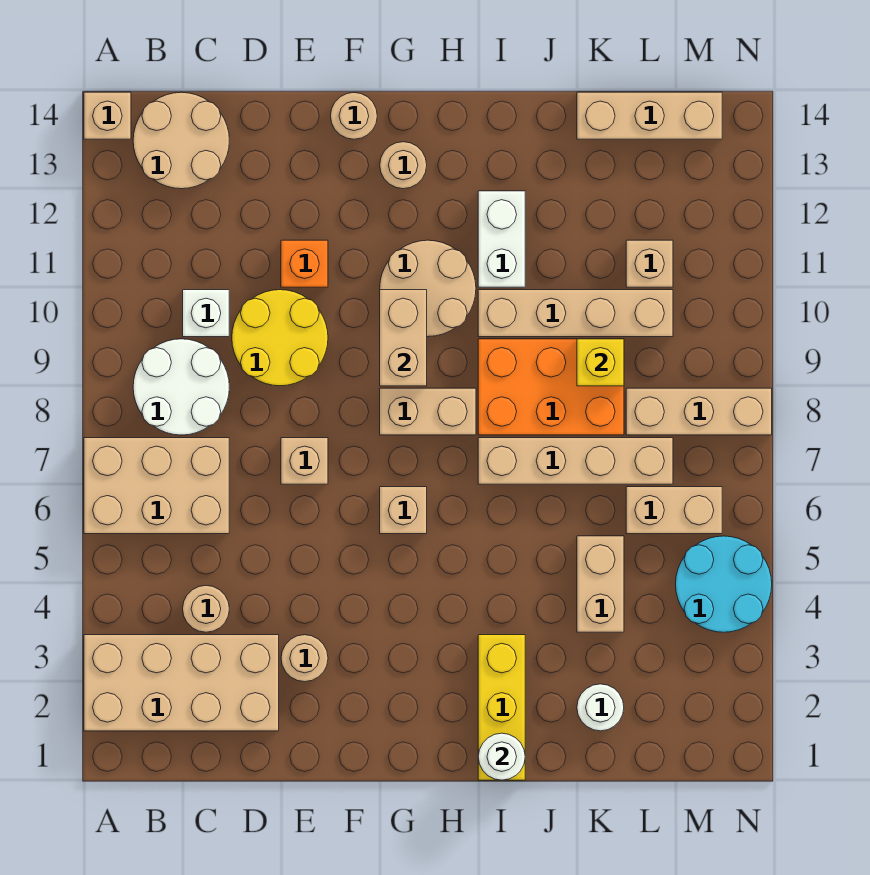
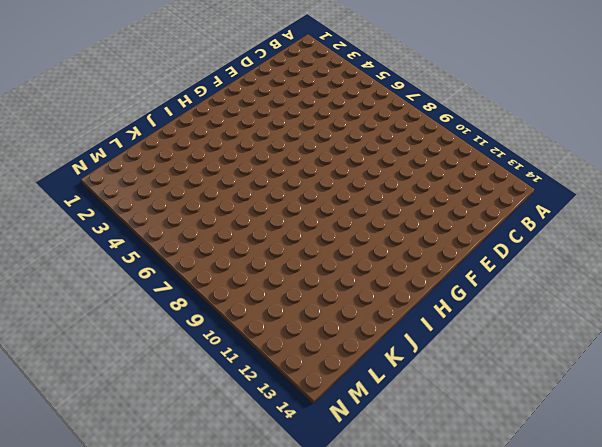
none -> tan 2x4 brick [84,635,279,731]
none -> tan 2x3 brick [84,438,229,534]
none -> tan 1x1 brick [84,92,131,139]
none -> white 2x2 round brick [133,339,229,435]

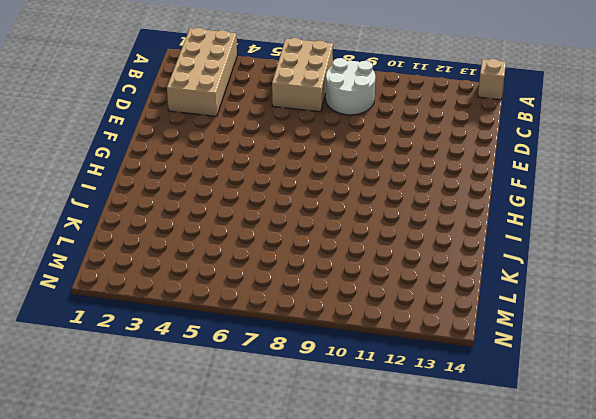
none -> tan 2x2 round brick [133,92,229,189]
none -> tan 1x1 round brick [183,585,229,632]
none -> white 1x1 brick [183,290,229,337]
none -> yellow 2x2 round brick [232,290,328,386]

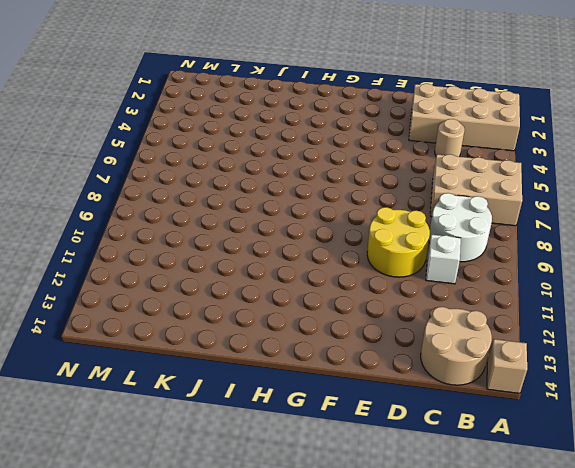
none -> tan 1x1 round brick [281,635,328,682]
none -> tan 1x1 brick [281,438,328,484]
none -> orange 1x1 brick [281,240,328,287]
none -> tan 1x1 round brick [331,93,377,139]

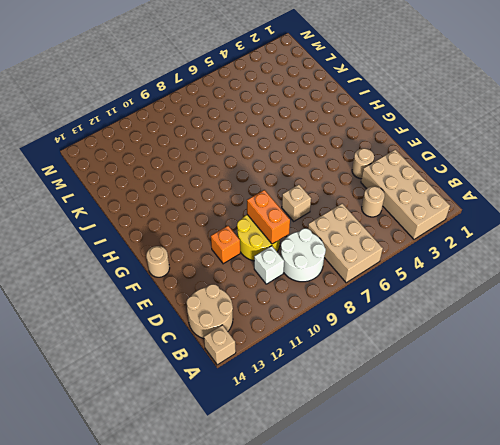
orange 1x2 brick [247,190,290,244] -> none
none -> tan 1x1 brick [380,487,427,534]
none -> tan 1x2 brick [380,388,476,435]
none -> tan 2x2 round brick [380,240,476,337]
none -> tan 1x1 round brick [380,142,427,189]

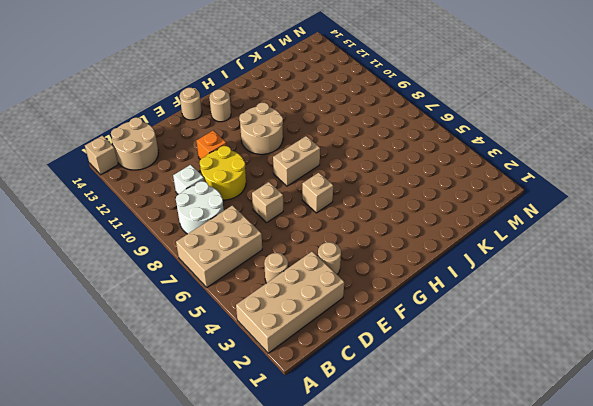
none -> yellow 1x3 brick [478,635,525,780]
none -> tan 1x4 brick [478,438,673,484]
none -> orange 2x3 brick [478,339,624,435]
none -> tan 1x4 brick [478,290,673,337]

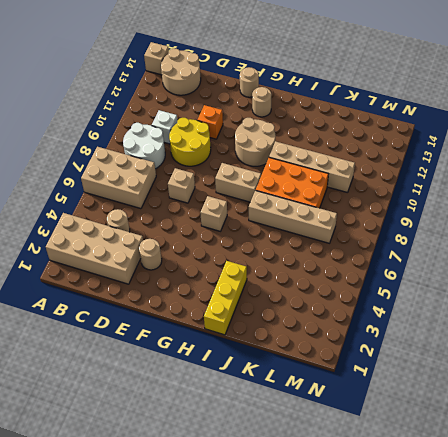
none -> white 1x2 brick [478,191,525,287]
none -> white 1x1 round brick [577,684,624,731]
none -> tan 1x2 brick [577,536,624,632]
none -> tan 1x3 brick [577,92,722,139]

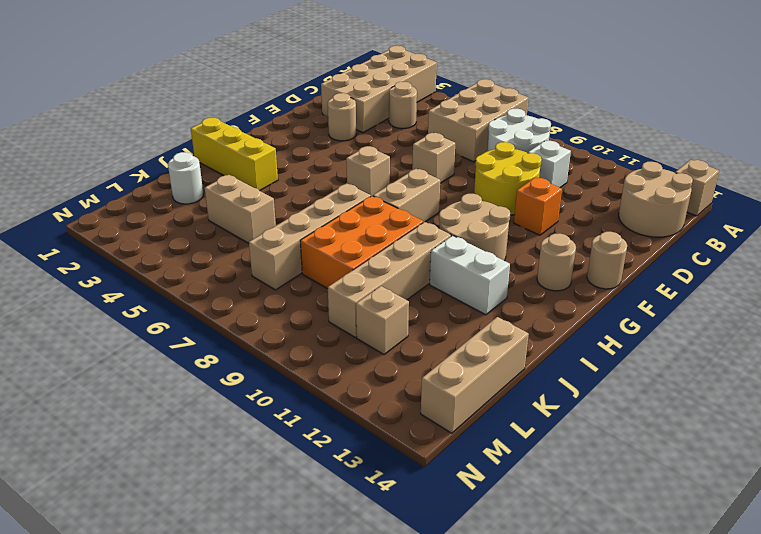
none -> tan 1x2 brick [626,487,722,534]
none -> tan 1x3 brick [626,388,772,435]
none -> cyan 2x2 round brick [676,536,772,632]
none -> tan 1x2 brick [380,290,427,386]

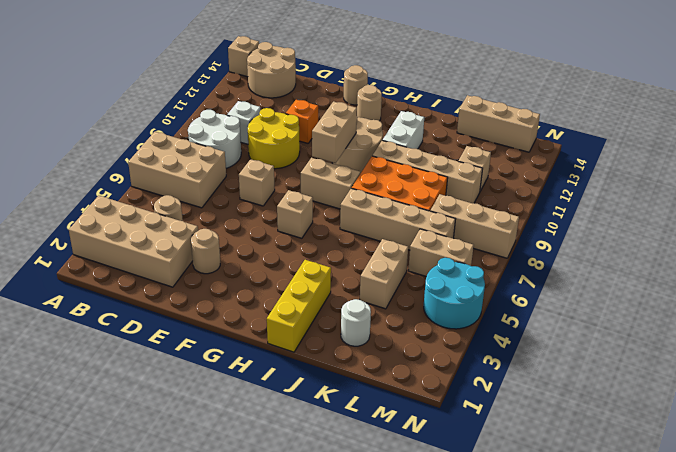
none -> white 1x1 round brick [478,733,525,780]
none -> yellow 1x1 brick [577,339,624,386]

